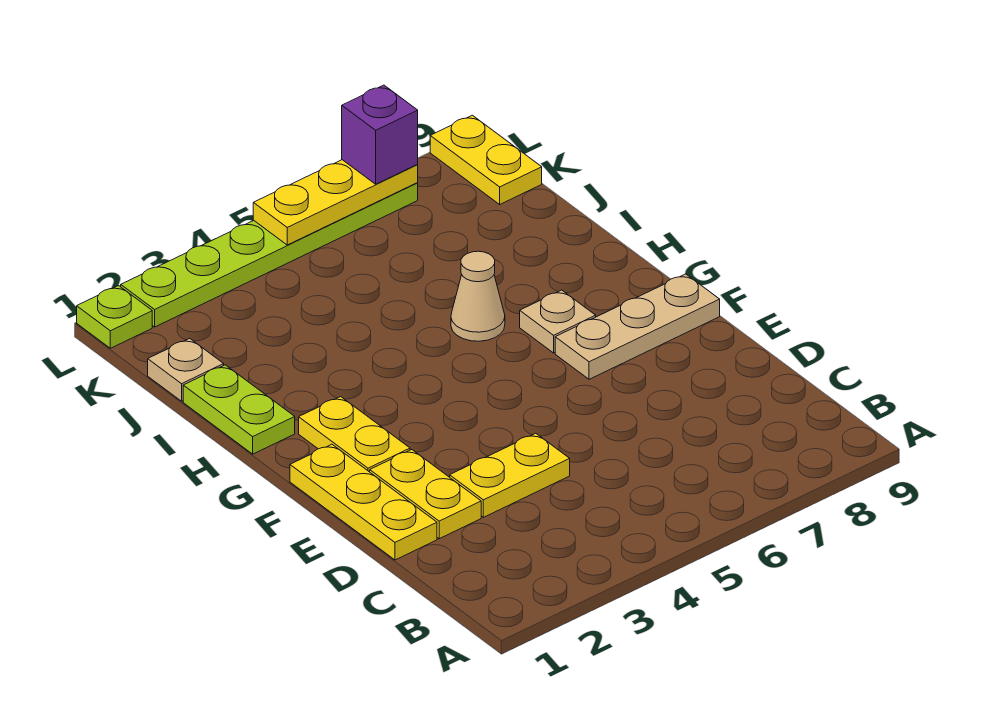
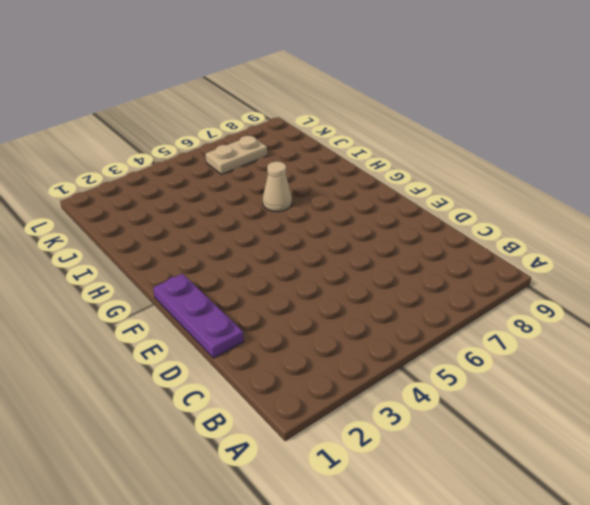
purple 1x3 plate [153,274,244,358] -> yellow 1x3 plate [290,444,437,560]
tan 1x2 plate [206,136,267,174] -> none
none -> yellow 1x2 plate [370,450,481,539]
none -> yellow 1x2 plate [450,433,570,517]
none -> yellow 1x2 plate [299,397,410,472]

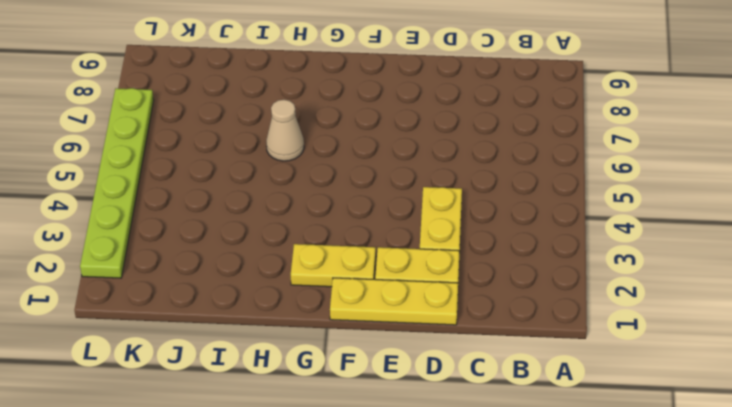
none -> tan 1x3 plate [555,274,720,379]
none -> tan 1x1 plate [520,290,596,353]
none -> lime 1x2 plate [183,365,295,454]

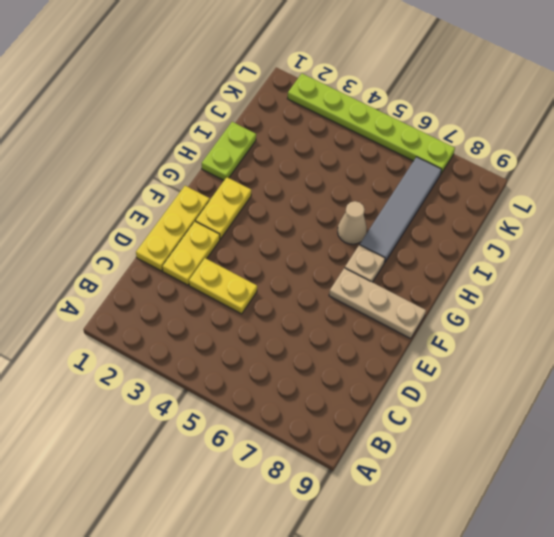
grey 1x4 tile [360,157,442,263] -> none
none -> tan 1x1 plate [148,338,224,401]
none -> yellow 1x2 plate [430,115,542,204]
none -> lime 1x1 plate [77,286,152,348]

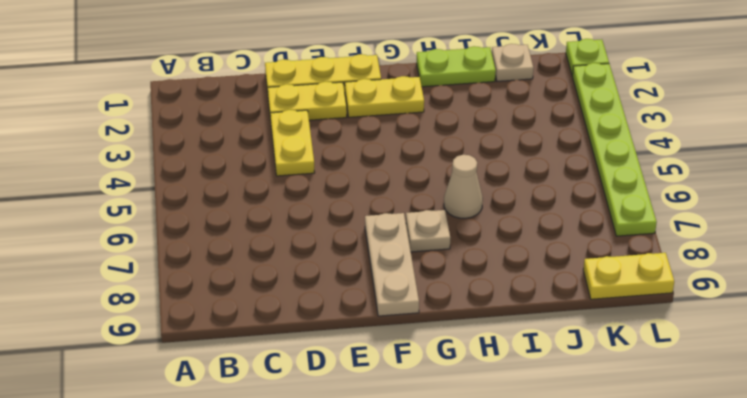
none -> yellow 1x3 plate [253,160,418,245]
none -> purple 1x1 brick [342,85,418,184]

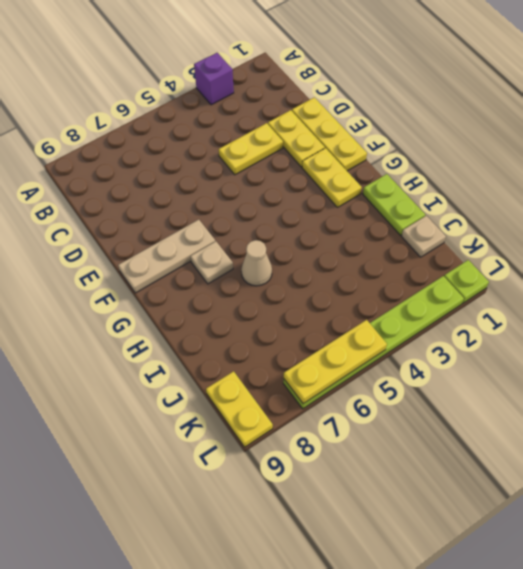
purple 1x1 brick [194,53,234,105] -> purple 1x1 brick moved to [342,85,418,184]

